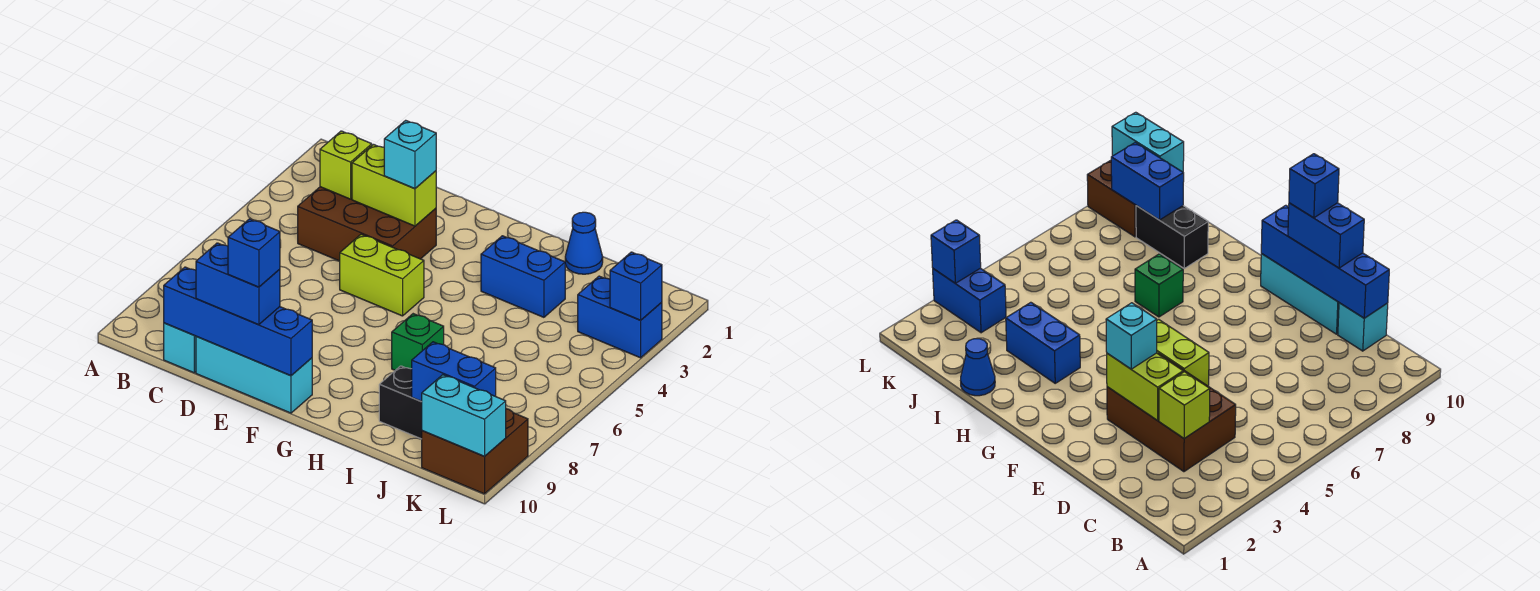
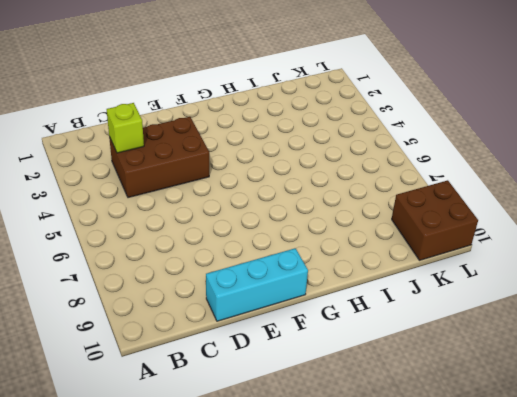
none -> cyan 1x1 brick [164,323,196,373]
none -> lime 1x2 brick [340,234,424,316]
none -> blue 1x2 brick [481,236,565,317]

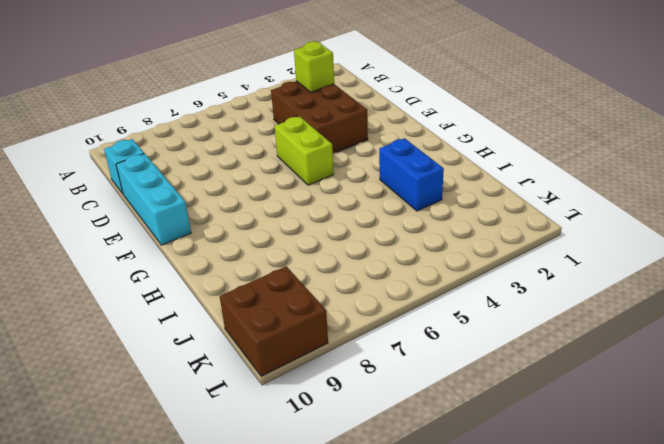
none -> green 1x1 brick [392,314,444,370]
none -> blue 1x1 cone [565,212,603,274]
none -> black 1x2 brick [379,366,422,439]

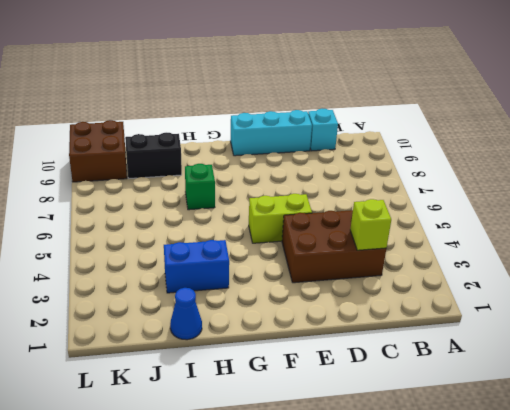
none -> blue 1x2 brick [578,276,662,358]
none -> blue 1x4 brick [164,267,312,376]
none -> lime 1x2 brick [352,145,436,226]

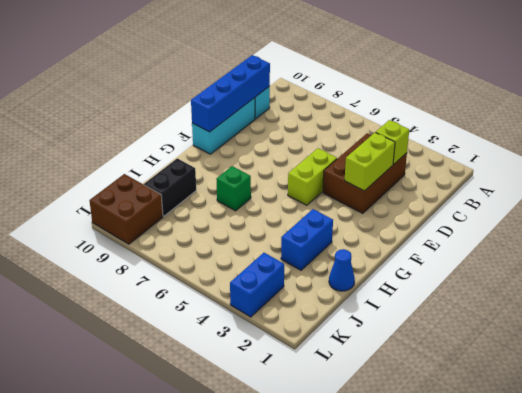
none -> blue 1x2 brick [412,342,496,401]
none -> cyan 1x2 brick [421,375,506,456]
none -> blue 1x1 brick [610,252,662,320]

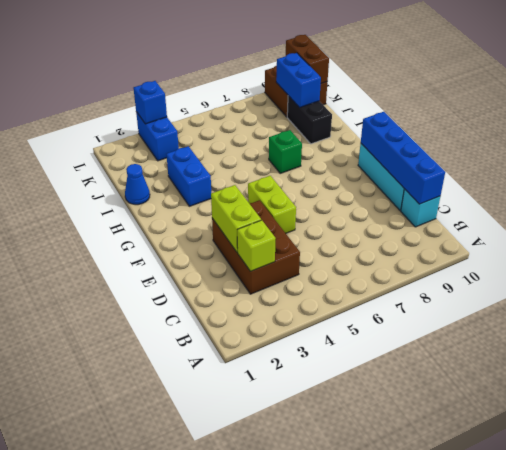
brown 1x2 brick [286,35,329,83] -> cyan 1x2 brick [421,375,506,456]
none -> blue 1x2 brick [196,243,280,325]
none -> cyan 1x1 brick [384,120,436,189]
none -> blue 1x1 brick [228,219,280,287]

